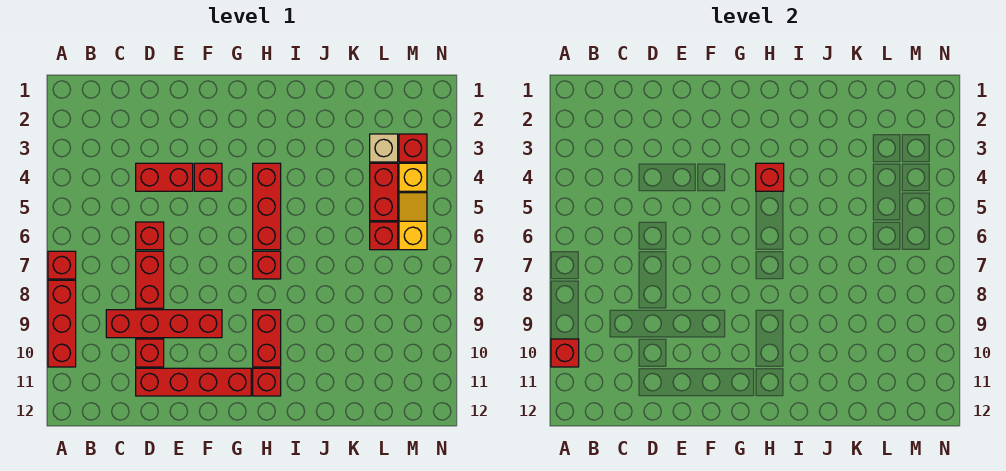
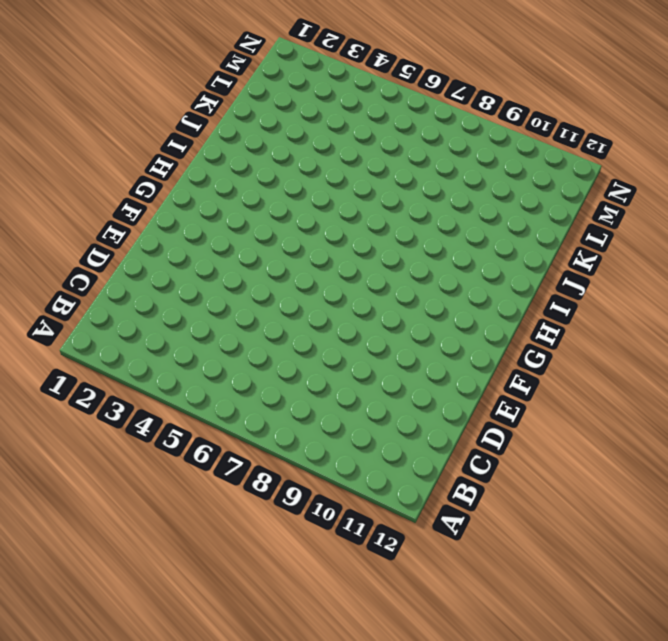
none -> red 1x1 brick [48,251,76,279]
none -> red 1x3 brick [48,280,76,367]
none -> red 1x4 brick [106,310,222,338]

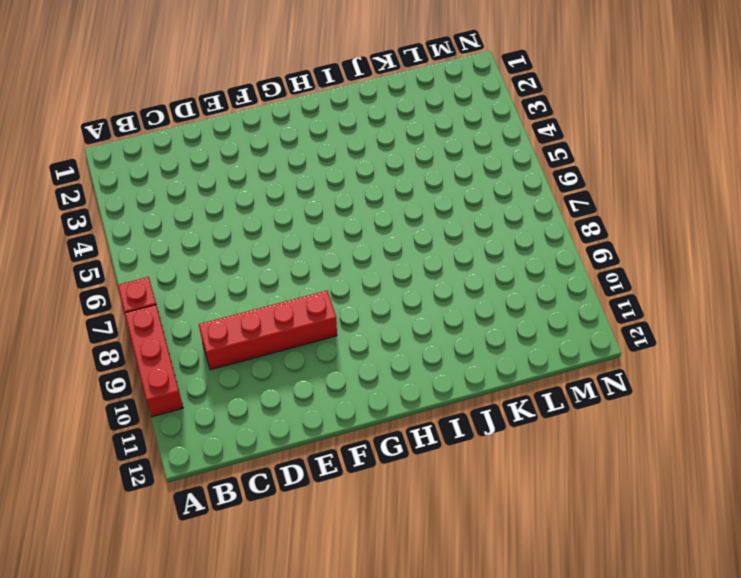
none -> red 1x2 brick [136,163,193,191]
none -> red 1x1 brick [136,222,164,250]
none -> red 1x2 brick [136,251,164,308]

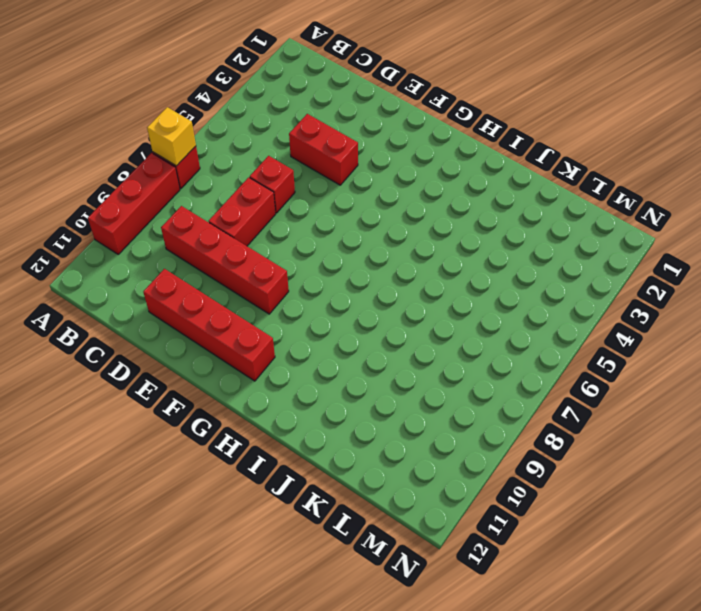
yellow 1x1 brick [147,107,196,166] -> yellow 1x1 brick moved to [399,163,427,191]
none -> red 1x1 brick [136,339,164,367]
none -> red 1x1 brick [194,163,222,191]
none -> red 1x3 brick [253,163,281,250]

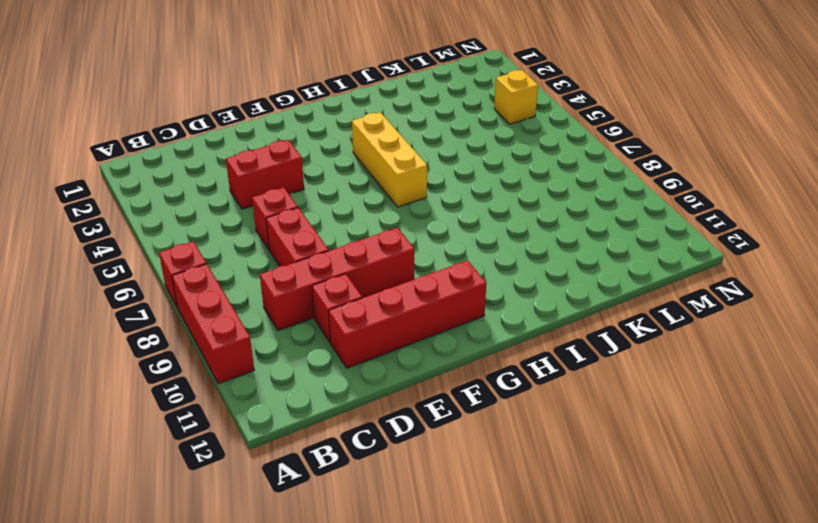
yellow 1x3 brick [352,112,427,207] -> red 1x3 brick [253,163,281,250]
none -> red 1x1 brick [194,163,222,191]
none -> red 1x1 brick [253,251,281,279]
none -> red 1x2 brick [253,310,281,367]

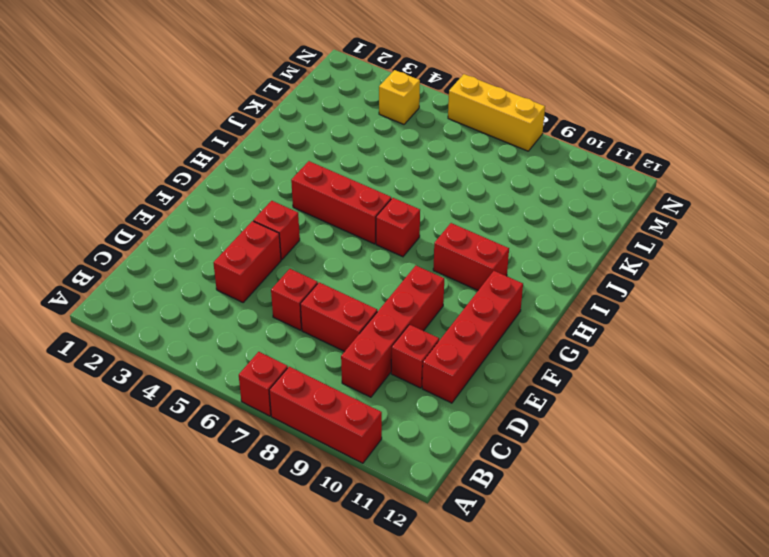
yellow 1x3 brick [448,74,545,151] -> none
none -> red 1x1 brick [253,368,281,396]
none -> tan 1x1 brick [370,134,398,162]
none -> red 1x2 brick [370,163,398,221]

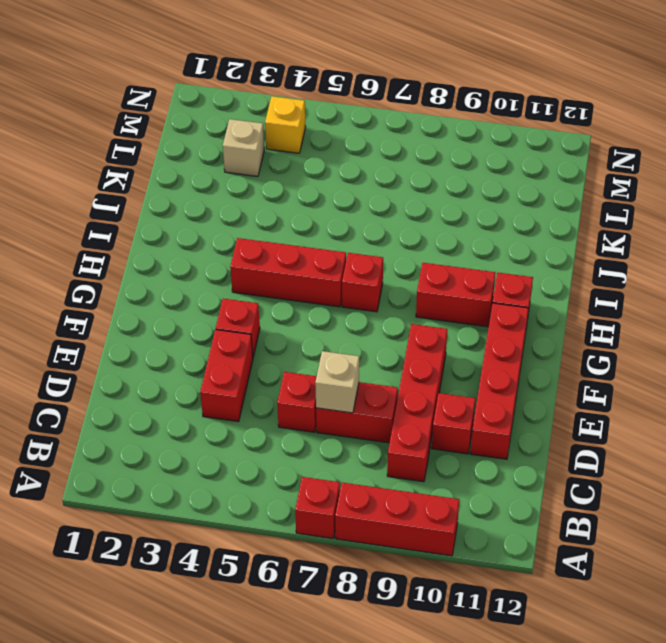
tan 1x1 brick [315,351,359,413] -> none
none -> red 1x2 brick [370,163,398,221]
none -> red 1x1 brick [370,222,398,250]
none -> red 1x1 brick [399,134,427,162]

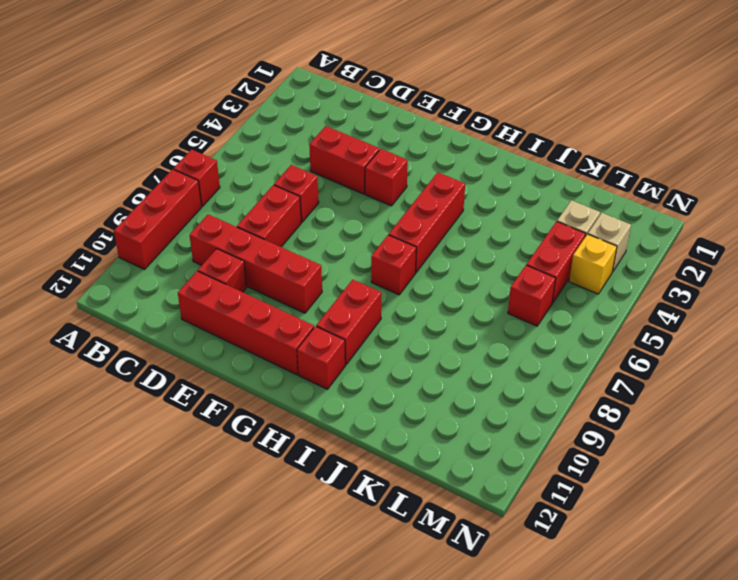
tan 1x1 brick [588,213,631,272] -> red 1x1 brick [399,134,427,162]
none -> yellow 1x2 slope [399,193,427,250]
none -> red 1x1 brick [551,339,579,367]
none -> red 1x1 brick [756,163,784,191]

